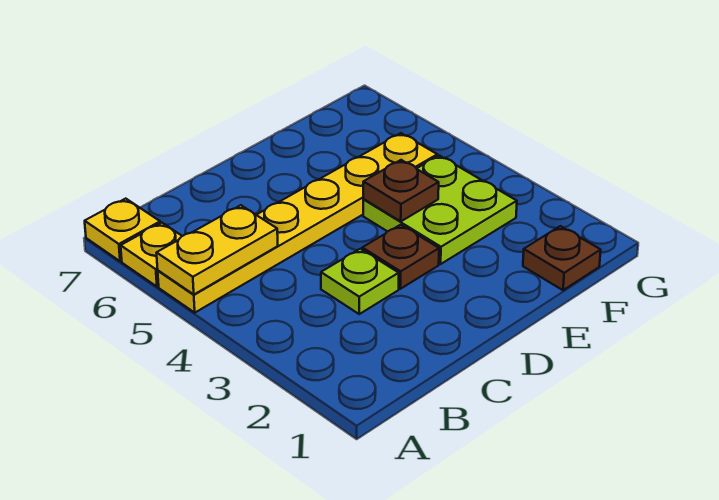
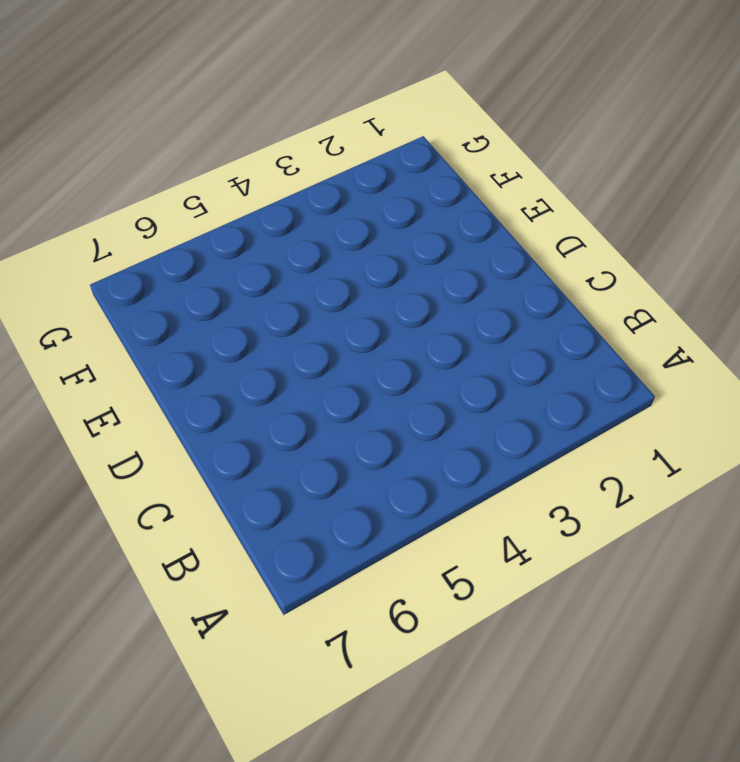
none -> yellow 1x6 plate [158,133,437,313]
none -> yellow 1x1 plate [121,223,182,287]

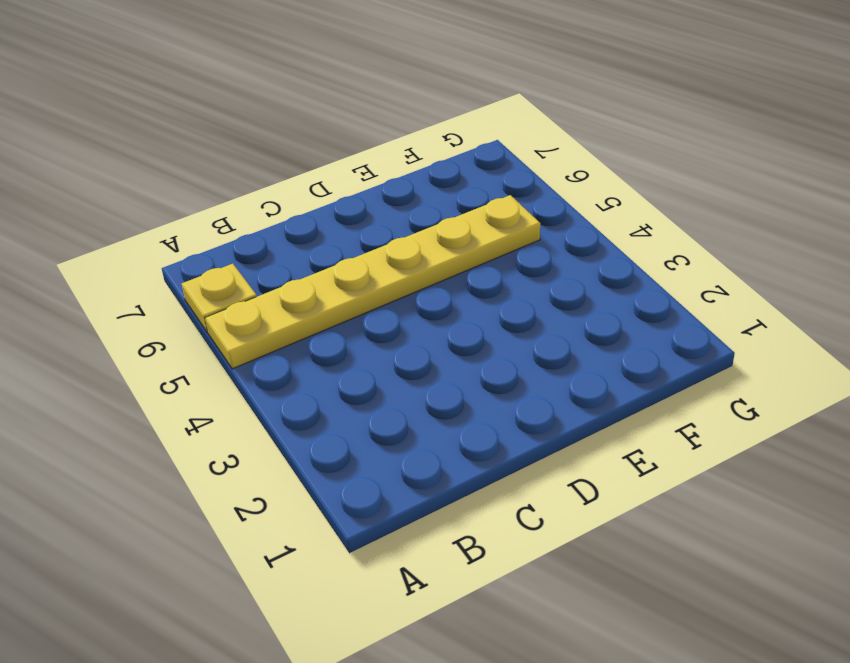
none -> yellow 1x1 plate [85,199,160,261]
none -> lime 1x1 plate [321,249,399,314]

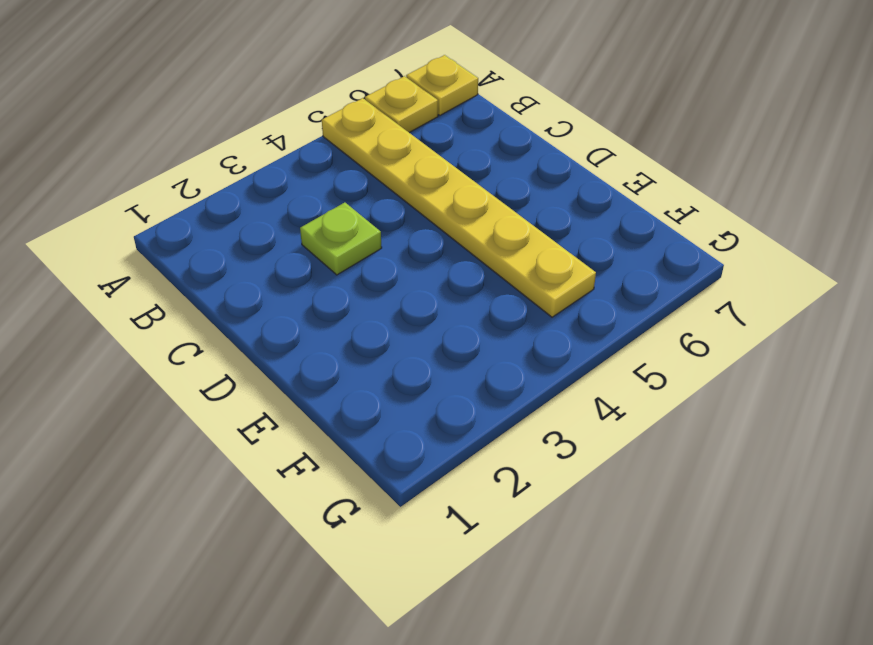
none -> brown 1x1 plate [362,225,439,289]
none -> lime 2x2 plate [363,155,517,264]

